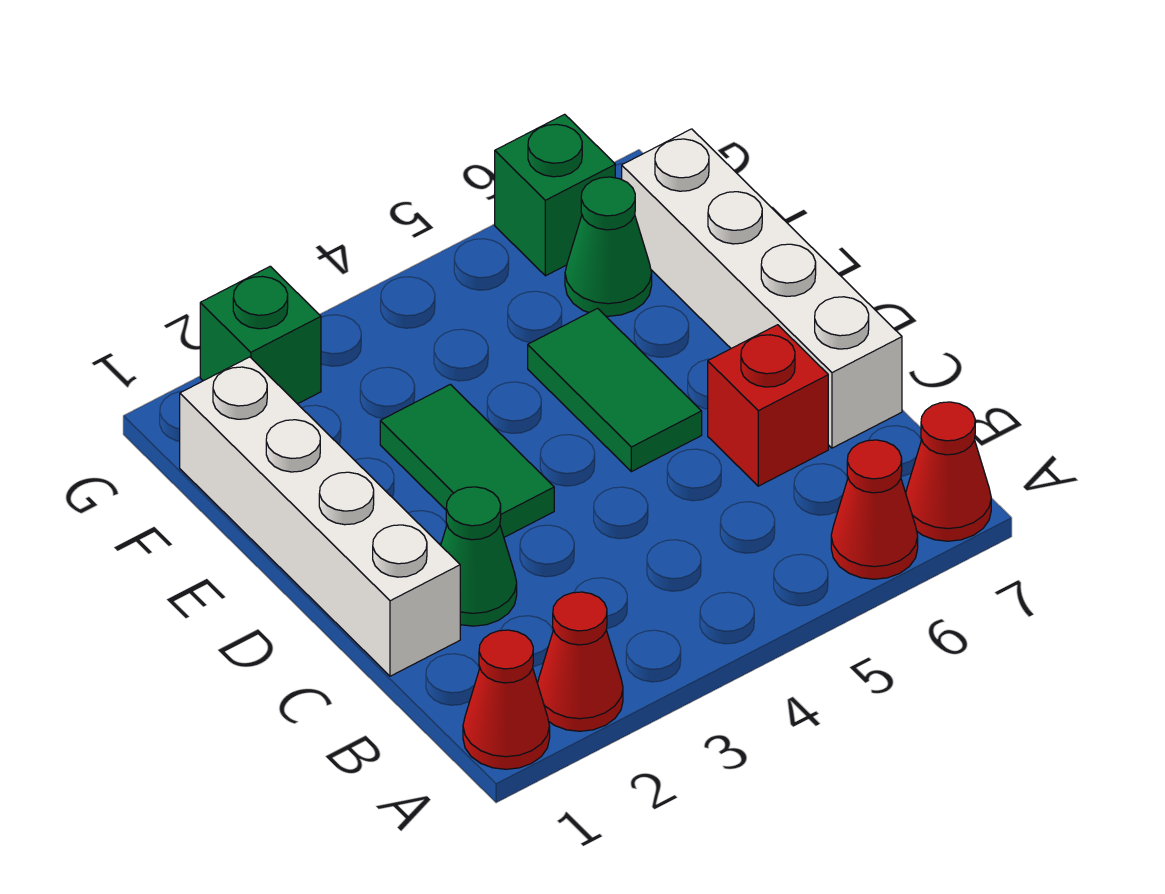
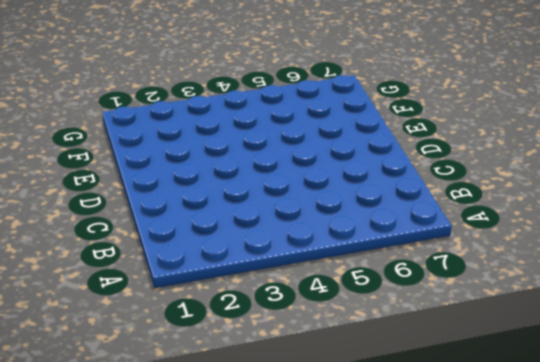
none -> red 1x1 cone [463,630,550,769]
none -> red 1x1 cone [538,592,623,731]
none -> red 1x1 cone [831,440,918,579]

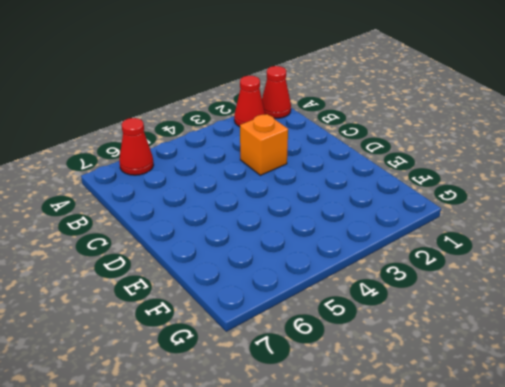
orange 1x1 brick [240,114,288,175] -> none
none -> red 1x1 cone [906,402,991,541]
none -> white 1x4 brick [180,357,460,676]
none -> green 1x1 cone [441,487,517,626]

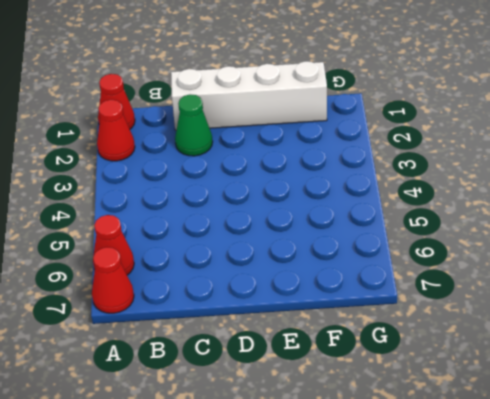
none -> red 1x1 brick [708,325,828,486]
none -> white 1x4 brick [622,129,902,448]
none -> green 1x2 tile [380,384,554,537]

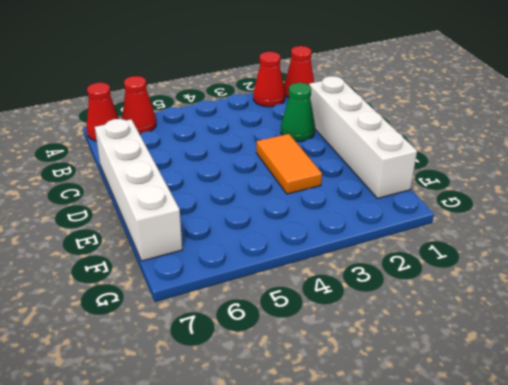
orange 1x2 tile [256,134,322,194] -> green 1x2 tile [380,384,554,537]
none -> red 1x1 brick [708,325,828,486]
none -> green 1x2 tile [528,308,702,472]
none -> green 1x1 cone [565,177,652,316]

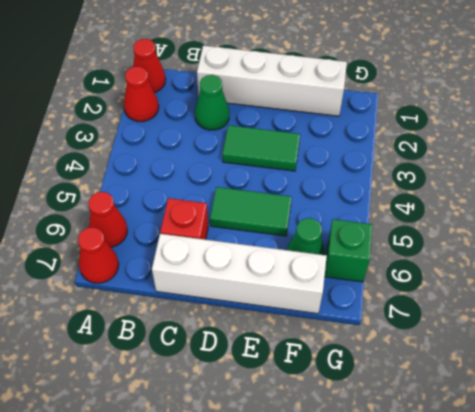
none -> green 1x1 brick [200,266,321,404]

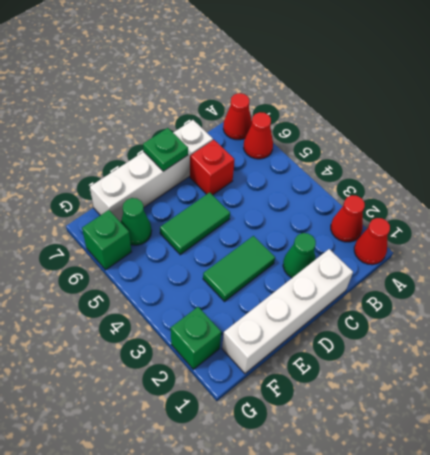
green 1x1 plate [143,128,188,171] -> none

